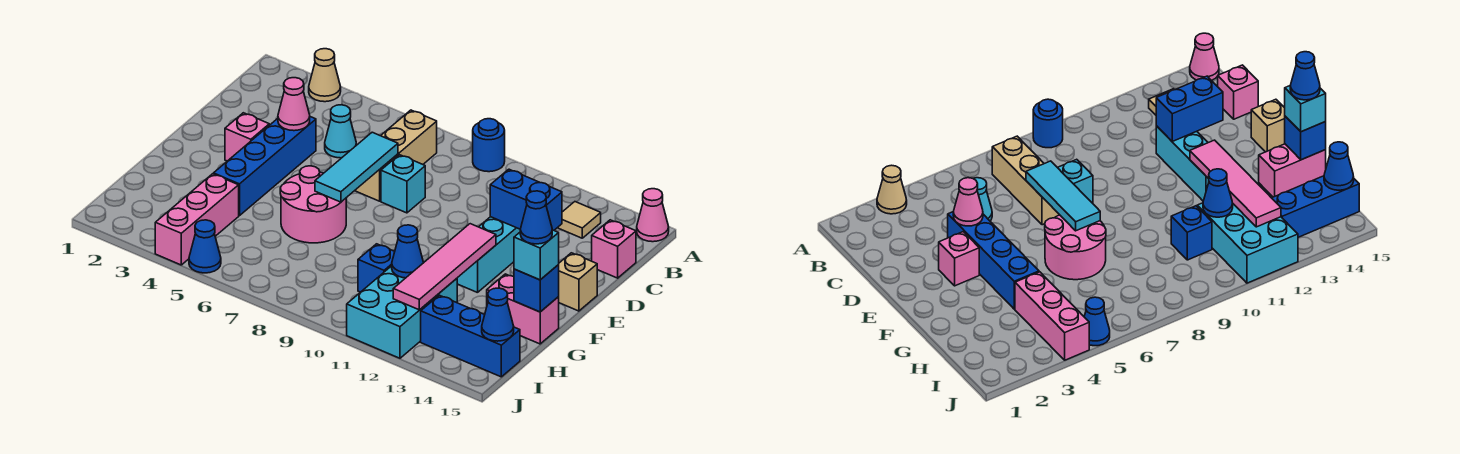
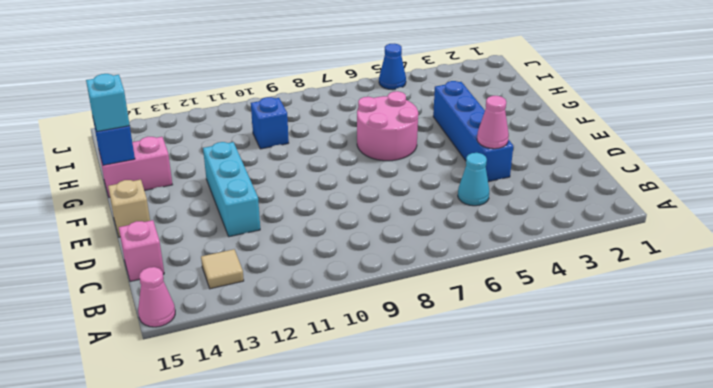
none -> tan 1x1 cone [309,49,341,102]
none -> blue 1x1 round brick [473,119,505,172]
none -> tan 1x3 brick [355,110,437,201]

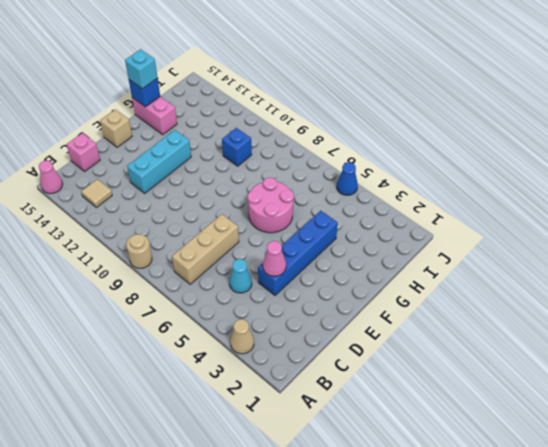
tan 1x1 round brick [126,234,152,268] -> blue 1x1 round brick [473,119,505,172]
none -> cyan 1x1 brick [381,155,425,213]
none -> pink 1x1 brick [225,113,269,161]
none -> pink 1x3 brick [155,174,239,265]

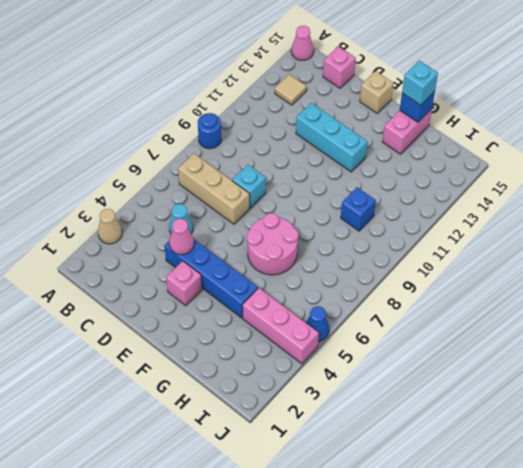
none -> cyan 2x3 brick [347,266,457,358]
none -> blue 1x3 brick [421,295,520,377]
none -> cyan 1x3 tile [315,132,398,202]

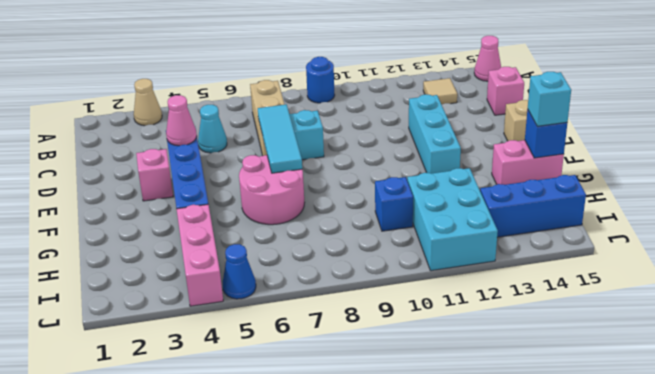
none -> blue 1x2 brick [490,169,562,230]
none -> pink 1x4 tile [393,224,496,310]
none -> blue 1x1 cone [392,225,423,278]

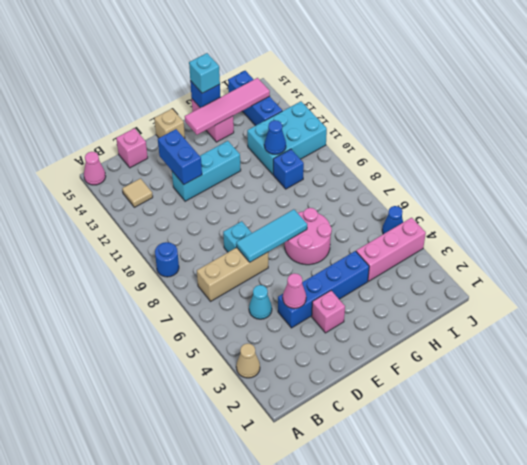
pink 1x4 tile [185,78,270,135] -> pink 1x4 tile moved to [393,224,496,310]
none -> blue 1x1 cone [482,288,514,341]
none -> blue 1x1 cone [520,191,552,244]

